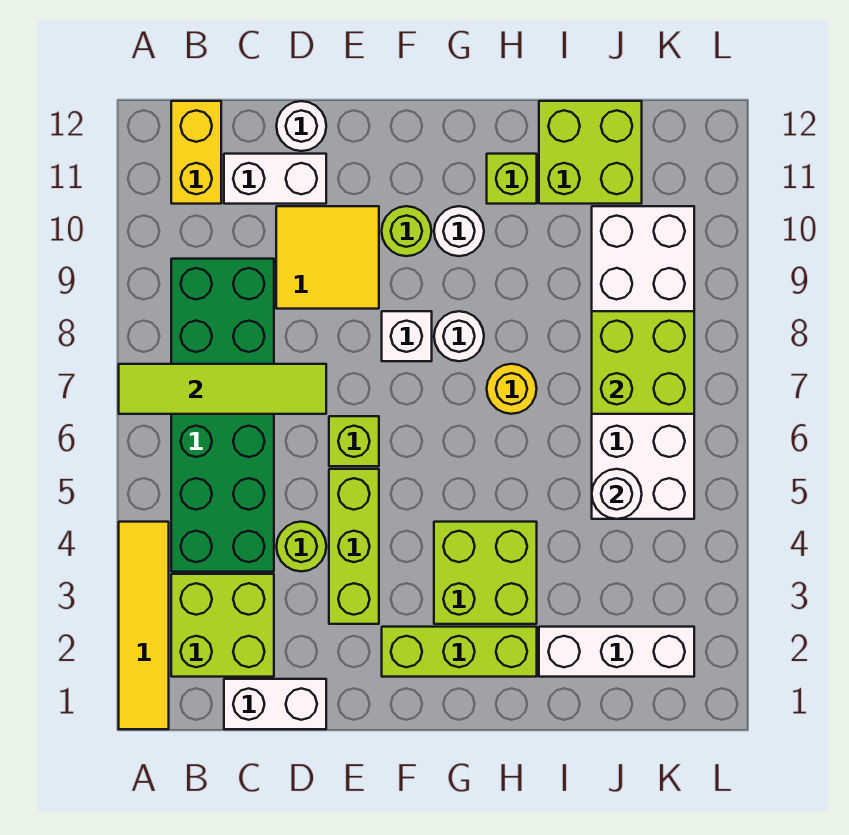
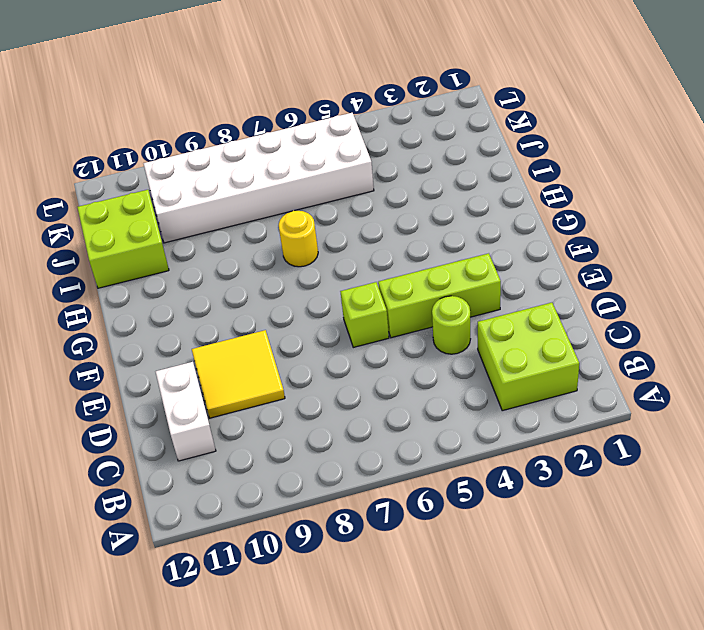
none -> yellow 1x4 tile [119,522,169,729]
none -> green 2x6 brick [171,259,274,572]
none -> yellow 1x2 brick [171,101,221,204]

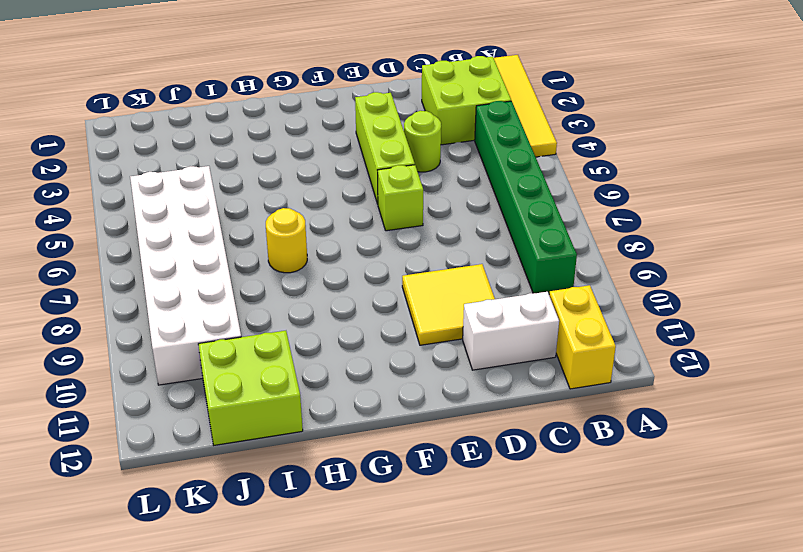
green 1x6 brick [475,101,577,294] -> green 2x6 brick [171,259,274,572]
none -> white 1x2 brick [224,679,326,729]
none -> white 1x1 round brick [276,101,326,151]
none -> lime 1x3 brick [382,627,537,677]

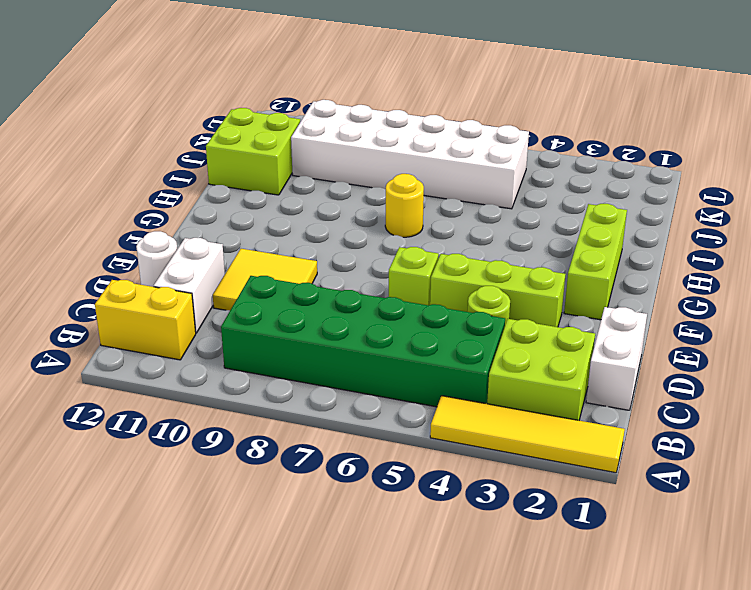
none -> white 1x1 brick [382,311,432,361]
none -> lime 1x1 round brick [382,206,431,256]
none -> lime 2x2 brick [434,522,537,624]

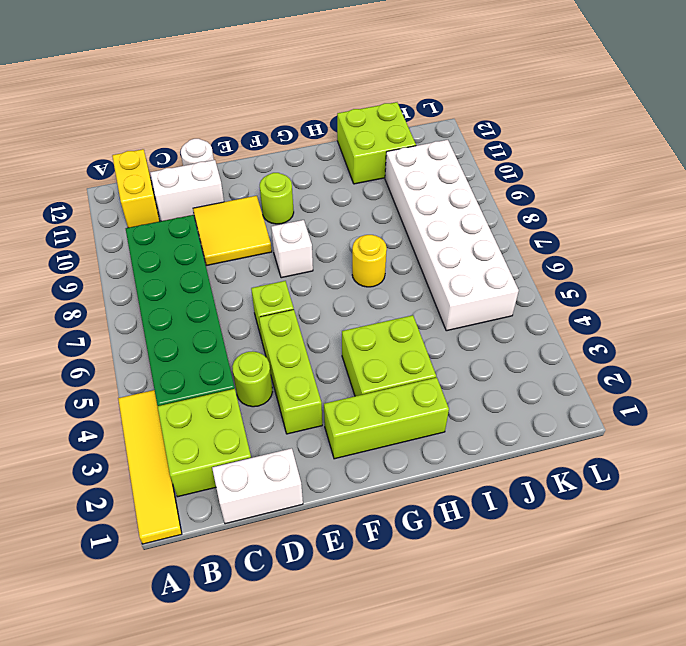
none -> white 1x1 round brick [434,311,484,361]
none -> white 1x1 round brick [434,206,484,256]
none -> lime 1x1 brick [487,154,537,204]

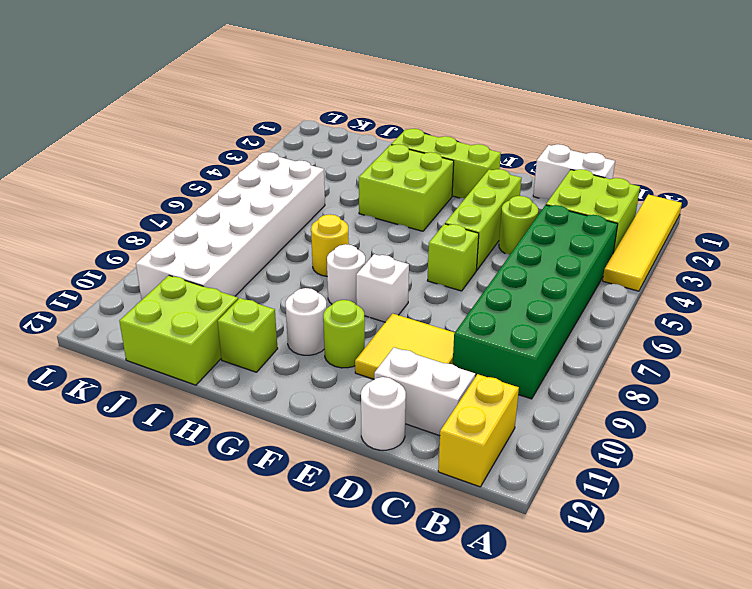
none -> white 1x3 brick [539,627,694,677]
none -> lime 1x4 tile [119,364,326,414]
none -> white 1x1 round brick [592,469,642,519]

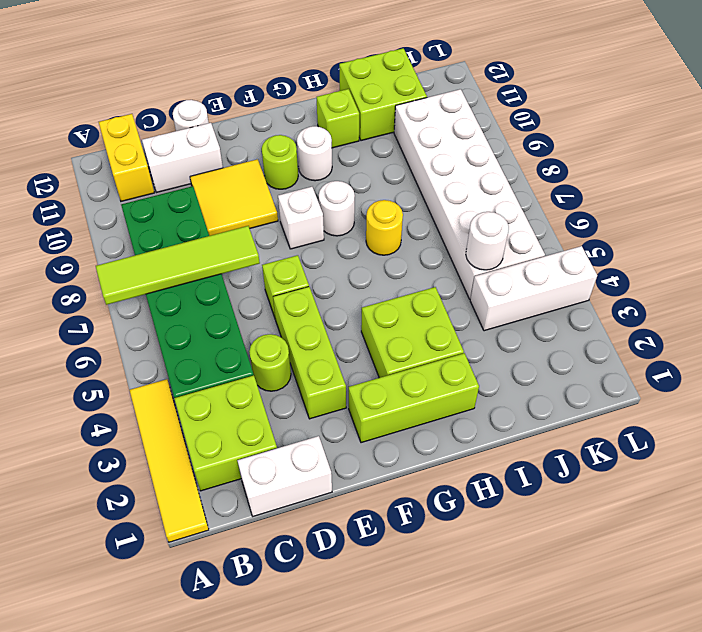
white 1x3 brick [470,246,597,331] -> white 1x3 brick moved to [539,627,694,677]
none -> lime 2x2 brick [592,311,694,414]

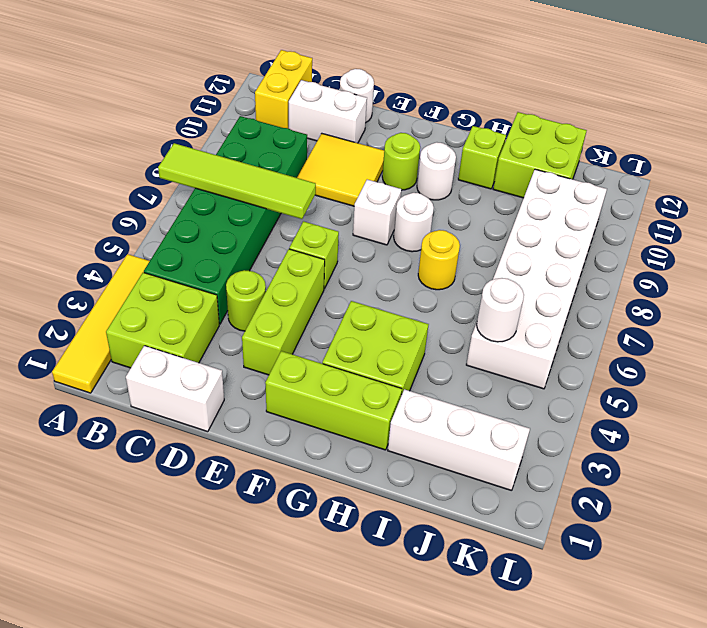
none -> lime 2x2 brick [592,311,694,414]

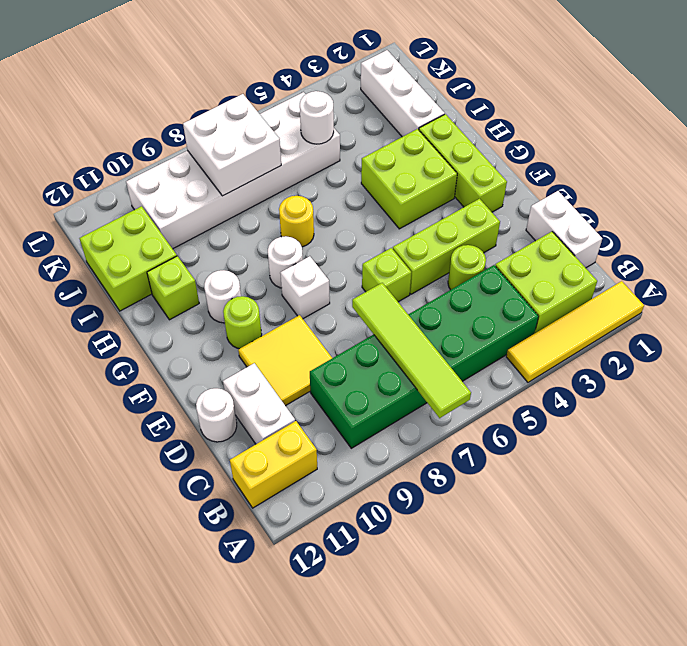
white 2x2 brick [183,94,281,196] -> lime 2x2 brick [592,311,694,414]

